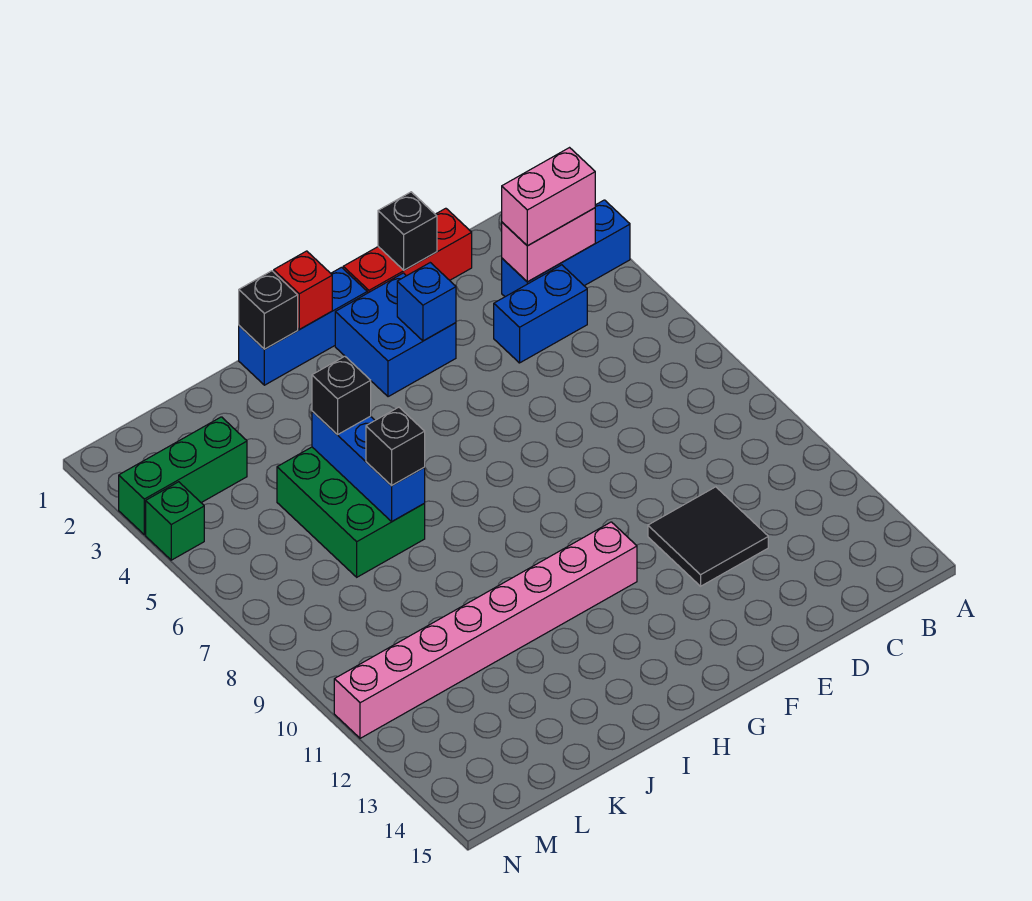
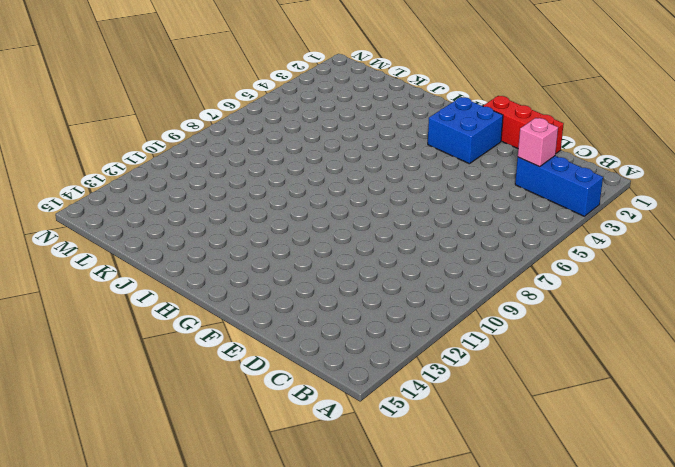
pink 1x1 brick [518,118,558,167] -> pink 1x2 brick [502,208,595,282]
none -> blue 1x2 brick [494,265,587,363]
none -> black 2x2 tile [648,487,768,586]
none -> blue 1x3 brick [239,267,367,385]

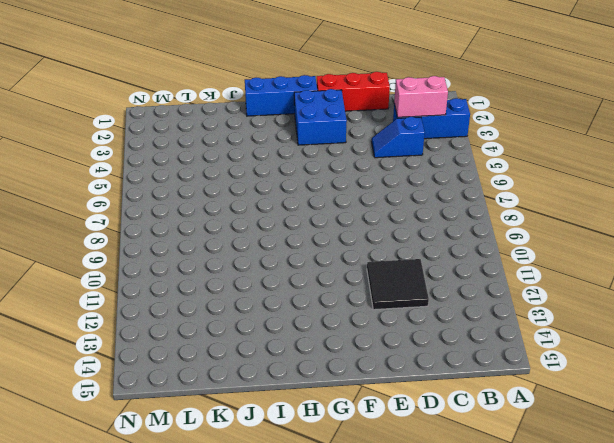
blue 1x2 slope [372,117,425,158] -> blue 1x2 brick [494,265,587,363]
none -> pink 1x8 brick [334,522,637,738]
none -> green 2x3 brick [277,447,425,577]
none -> green 1x3 brick [119,417,247,535]

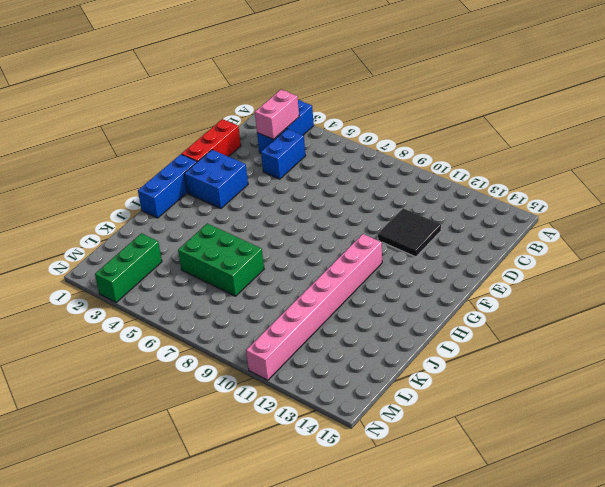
none -> green 1x1 brick [146,482,204,560]
none -> black 1x1 brick [378,192,437,270]
none -> blue 1x1 brick [397,263,456,341]

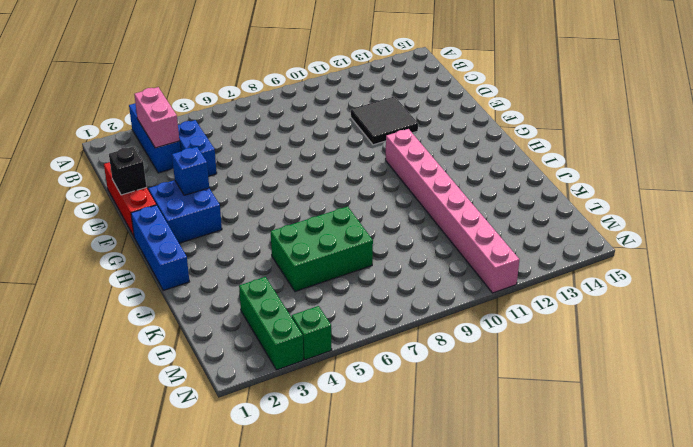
none -> red 1x1 brick [274,251,332,330]
none -> black 1x1 brick [239,271,298,349]
none -> blue 1x3 brick [312,411,425,521]

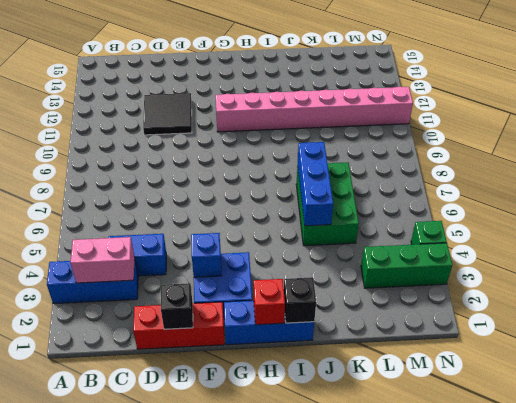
none -> pink 1x2 brick [502,148,595,246]
none -> black 1x1 brick [312,356,371,435]
none -> black 1x1 brick [366,407,425,486]

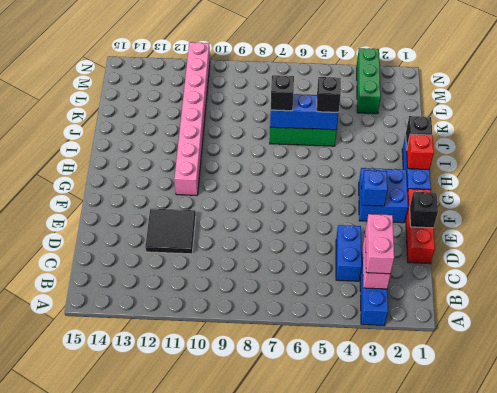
none -> green 1x1 brick [146,482,204,560]

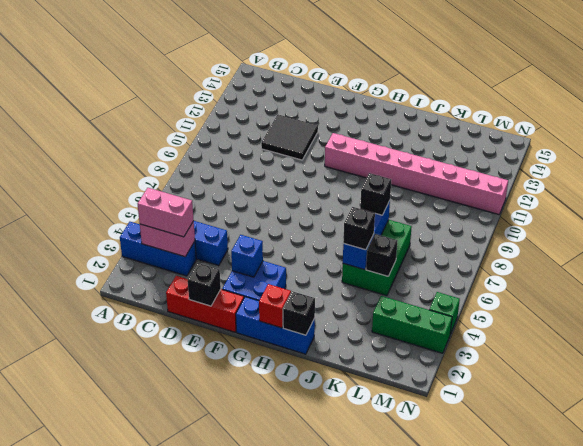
black 1x1 brick [366,234,397,276] -> none

